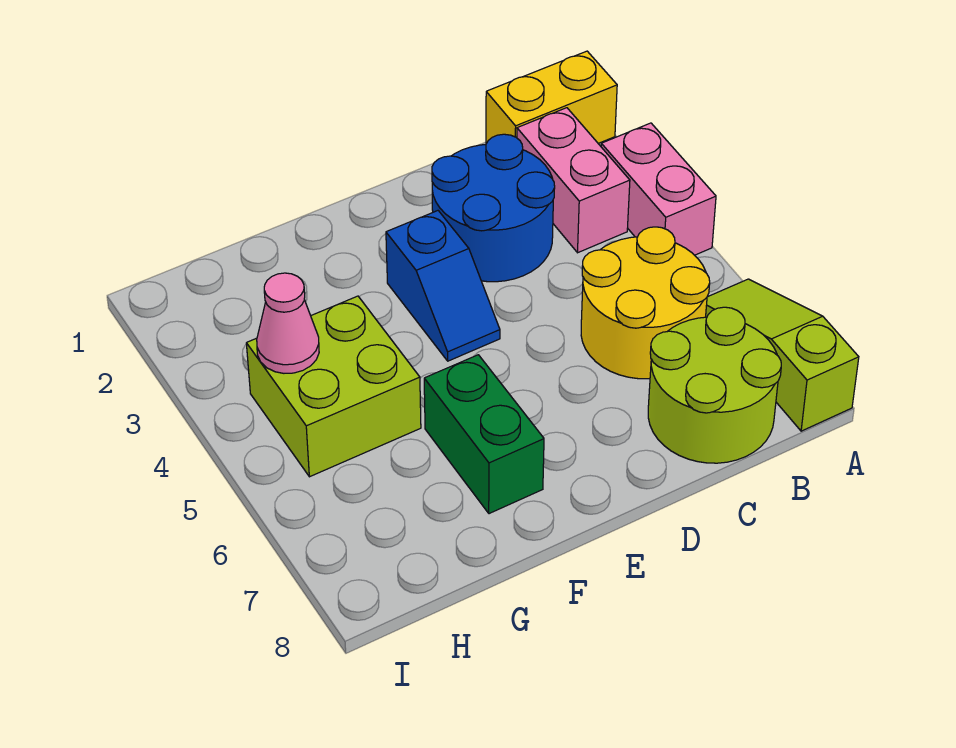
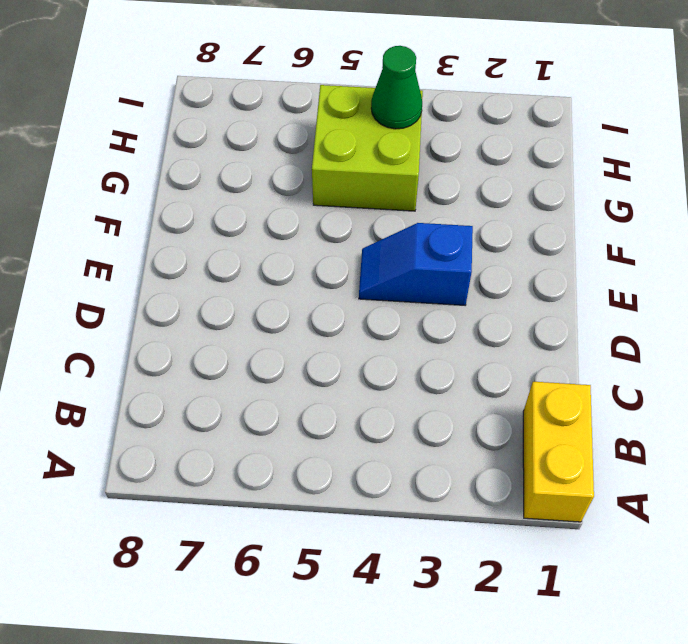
green 1x1 cone [371,46,422,129] -> pink 1x1 cone [257,273,319,373]
none -> pink 1x2 brick [601,123,716,255]
none -> lime 1x3 slope [706,279,859,431]

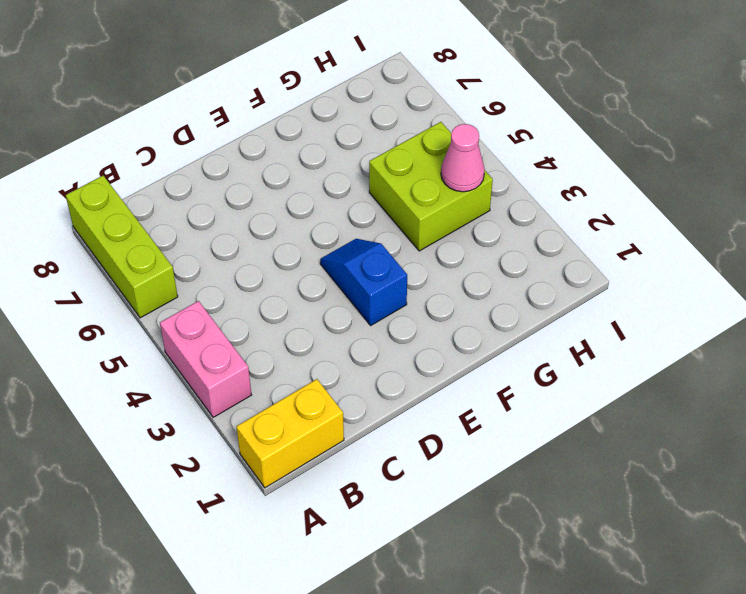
lime 1x3 brick [66,176,178,318] -> lime 1x3 slope [706,279,859,431]
none -> pink 1x2 brick [517,108,630,253]
none -> yellow 2x2 round brick [581,227,710,379]

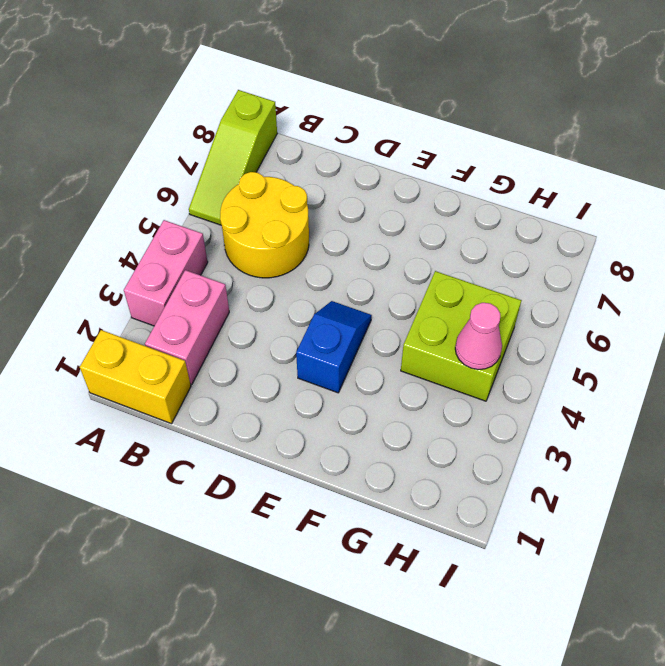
none -> lime 2x2 round brick [648,307,781,463]
none -> blue 2x2 round brick [432,134,555,282]

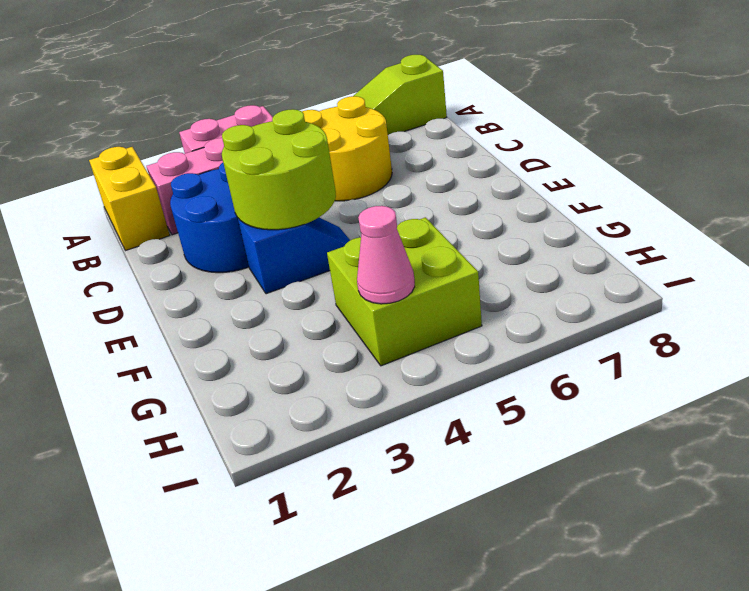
lime 2x2 round brick [222,109,336,230] -> lime 2x2 round brick moved to [648,307,781,463]
none -> green 1x2 brick [424,355,544,514]

